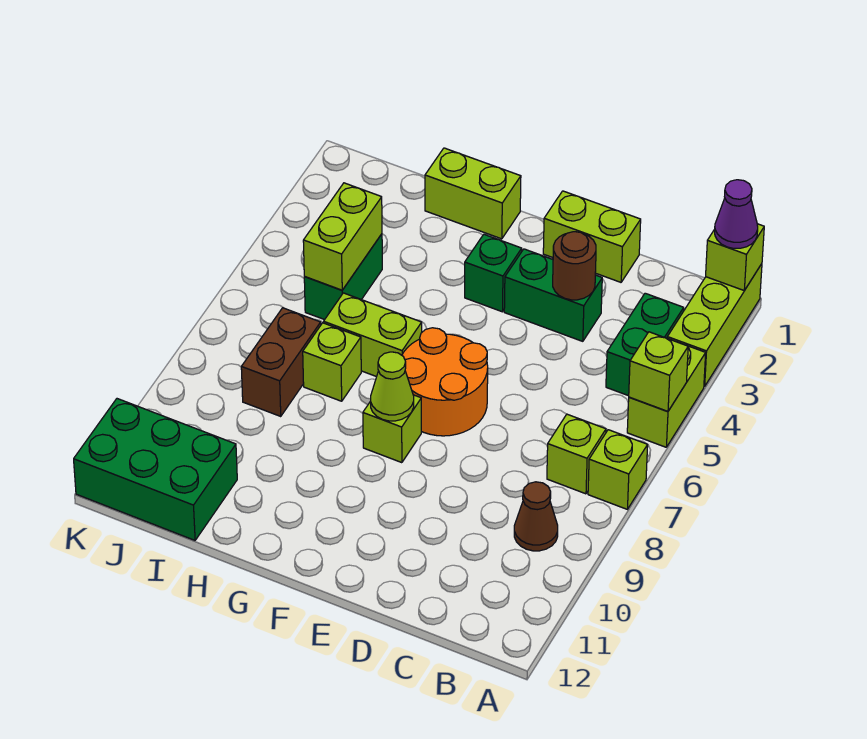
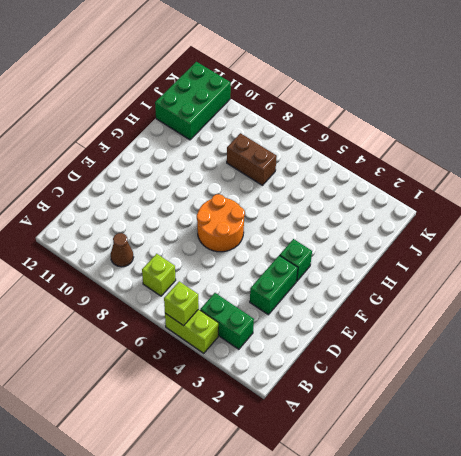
none -> lime 1x3 brick [667,264,762,386]
none -> lime 1x1 brick [588,430,648,509]
none -> lime 1x2 brick [543,191,641,282]

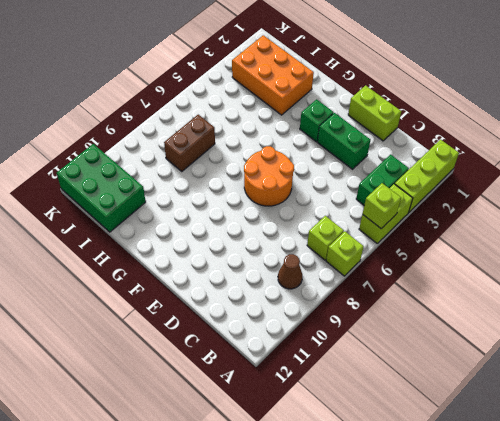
orange 2x3 brick [232,35,314,115] -> none
none -> lime 1x1 brick [363,395,421,463]
none -> lime 1x2 brick [425,148,521,239]
none -> lime 1x2 brick [324,293,422,377]

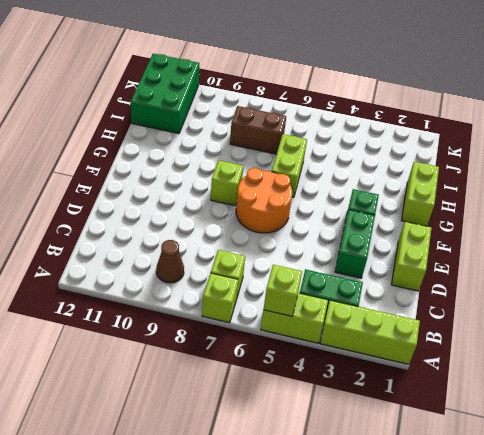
none -> lime 1x1 brick [303,323,361,401]
none -> green 1x2 brick [304,234,382,320]
none -> lime 1x1 brick [706,224,764,290]

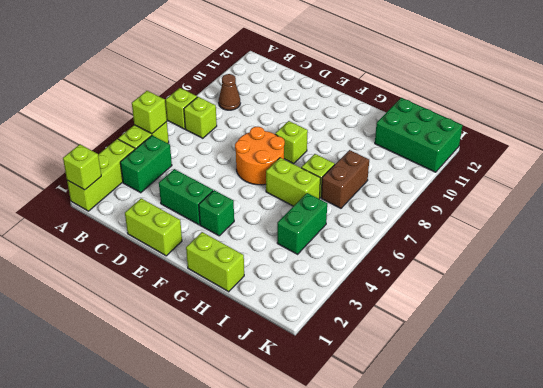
none -> brown 1x1 round brick [553,232,596,300]
none -> lime 1x1 cone [371,352,414,421]
none -> lime 1x2 brick [303,183,382,290]

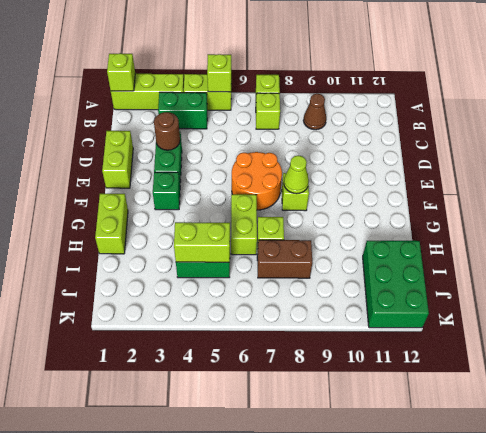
none -> purple 1x1 cone [715,180,758,248]

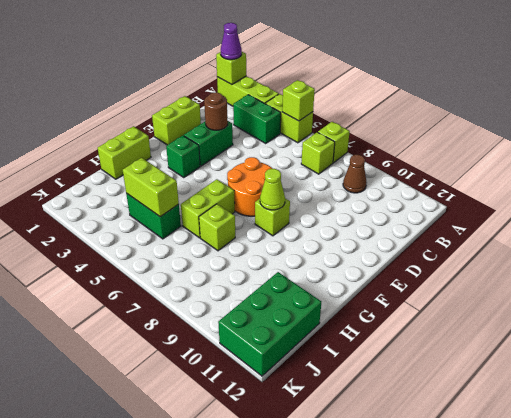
none -> brown 1x2 brick [241,308,321,416]

